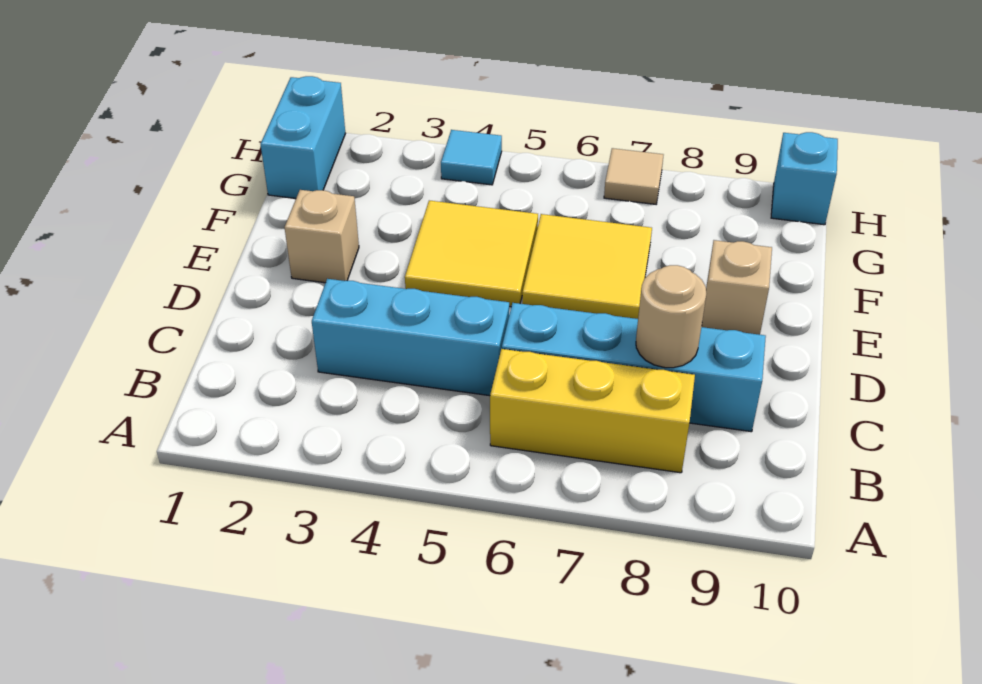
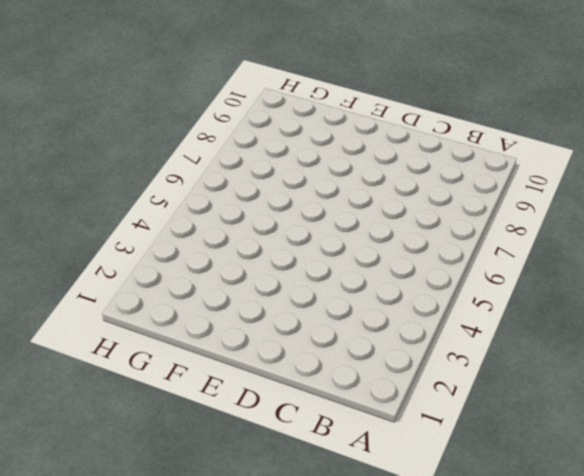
none -> yellow 1x3 brick [490,349,695,473]
none -> cyan 1x3 brick [312,279,509,396]
none -> cyan 1x4 brick [502,303,766,432]

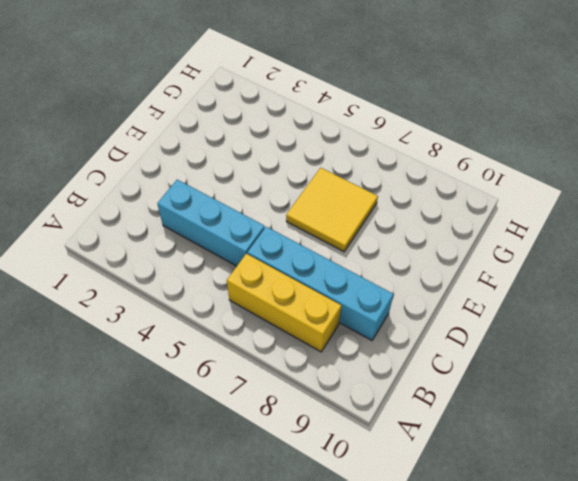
none -> tan 1x1 brick [284,190,359,283]
none -> yellow 2x2 tile [405,201,538,307]
none -> tan 1x1 brick [702,240,772,335]

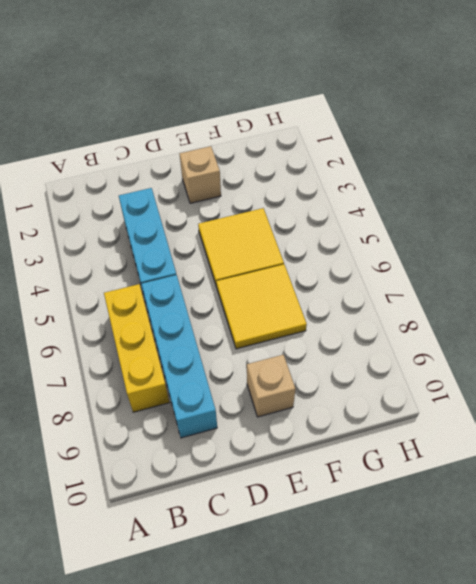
none -> cyan 1x2 brick [261,76,345,198]
none -> cyan 1x1 tile [441,130,502,185]
none -> tan 1x1 tile [604,148,663,204]

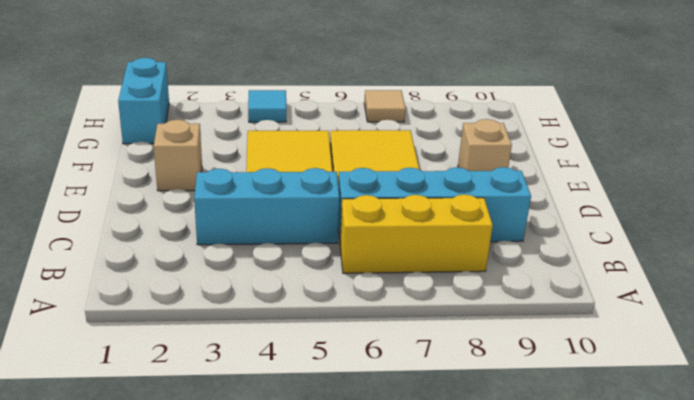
none -> cyan 1x1 brick [771,132,838,225]
none -> tan 1x1 round brick [636,265,706,368]

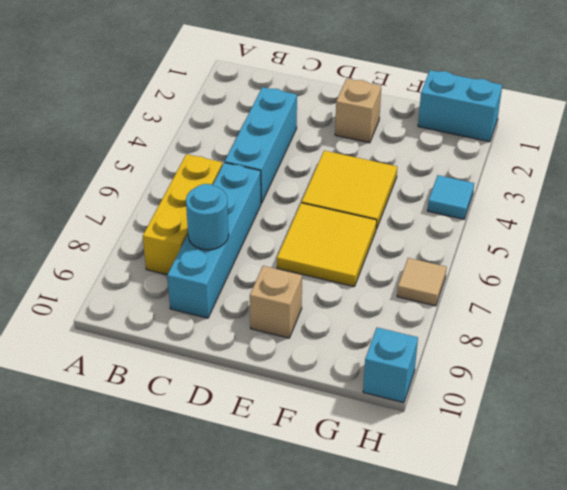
cyan 1x1 round brick [186,184,229,250] -> tan 1x1 round brick [636,265,706,368]

